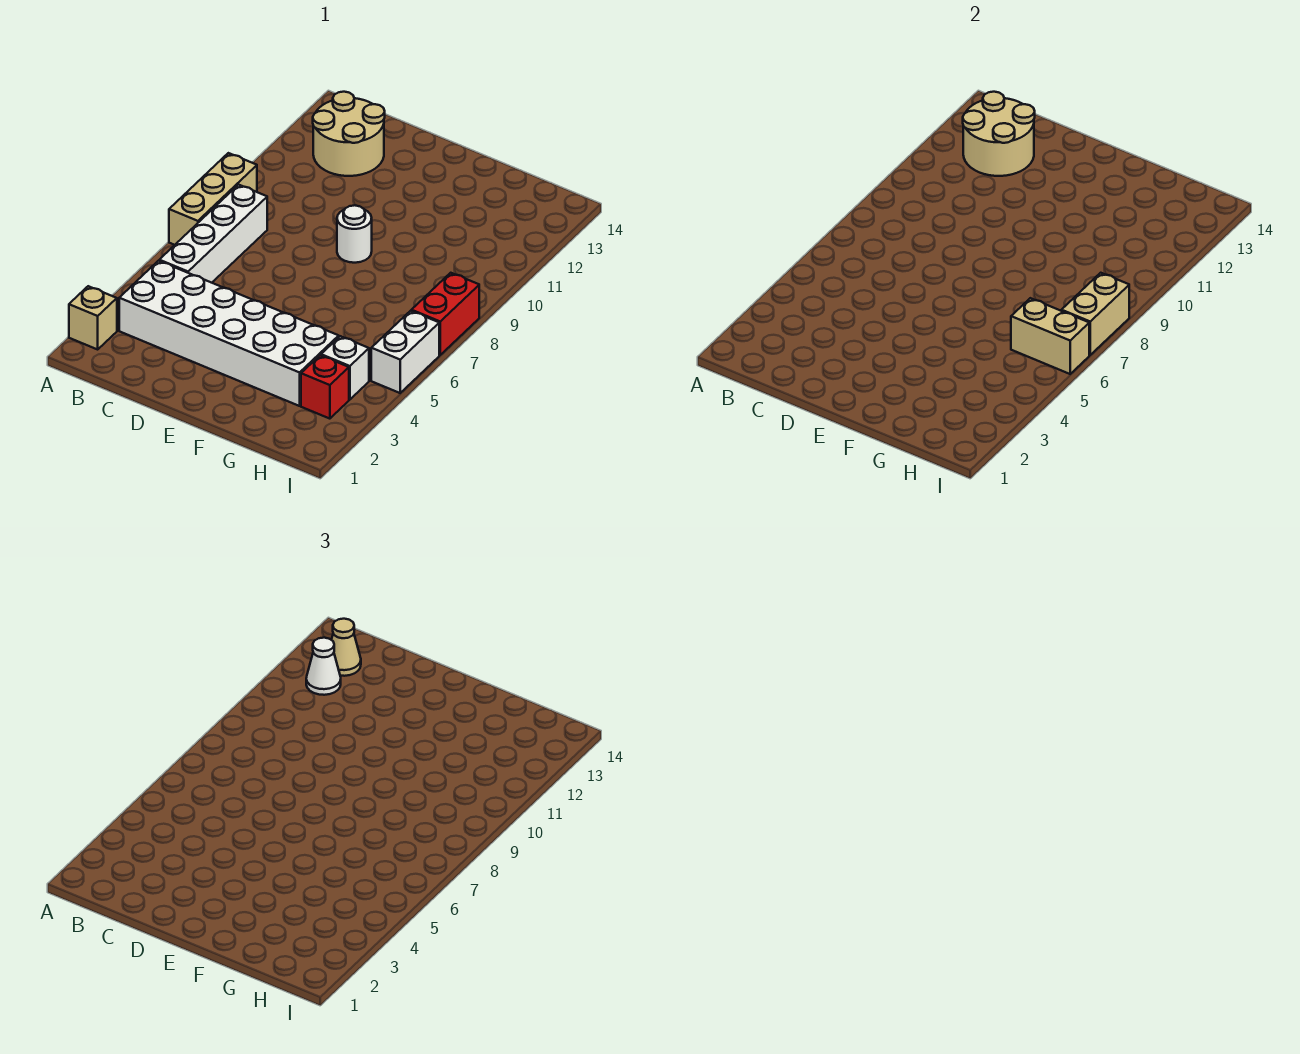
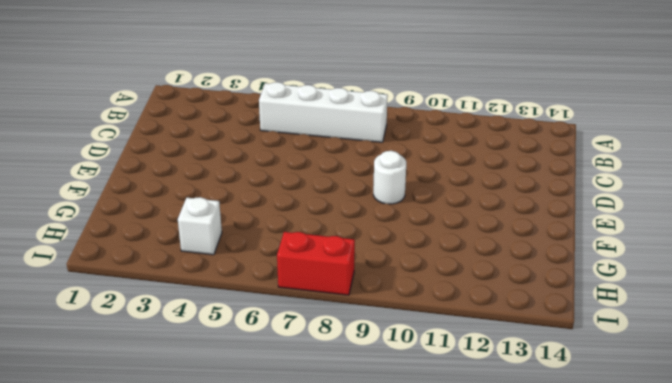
none -> tan 1x1 brick [69,286,117,349]
none -> tan 1x3 brick [169,153,257,245]
none -> white 2x6 brick [119,261,339,406]

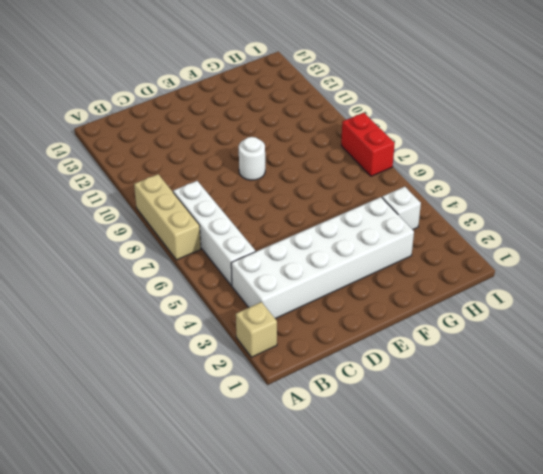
none -> tan 2x2 round brick [313,92,385,176]
none -> red 1x1 brick [301,355,349,419]
none -> white 1x2 brick [371,311,439,393]

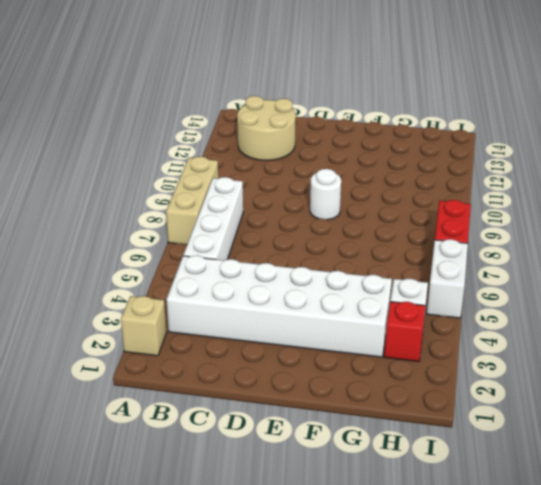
none -> tan 2x2 round brick [963,92,1035,176]
none -> tan 1x2 brick [1011,298,1089,374]
none -> tan 1x2 brick [1061,273,1129,355]

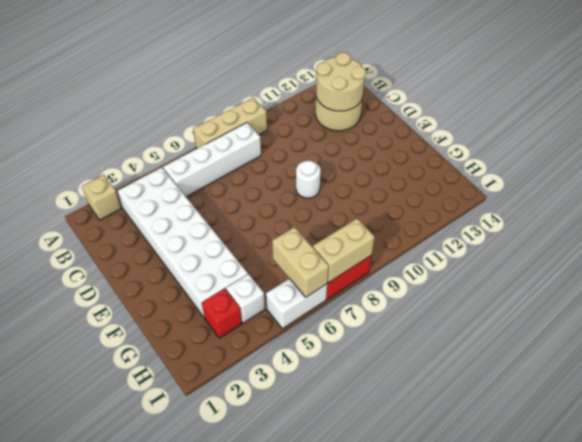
none -> white 1x1 cone [306,638,341,695]
none -> tan 1x1 cone [332,619,361,676]

